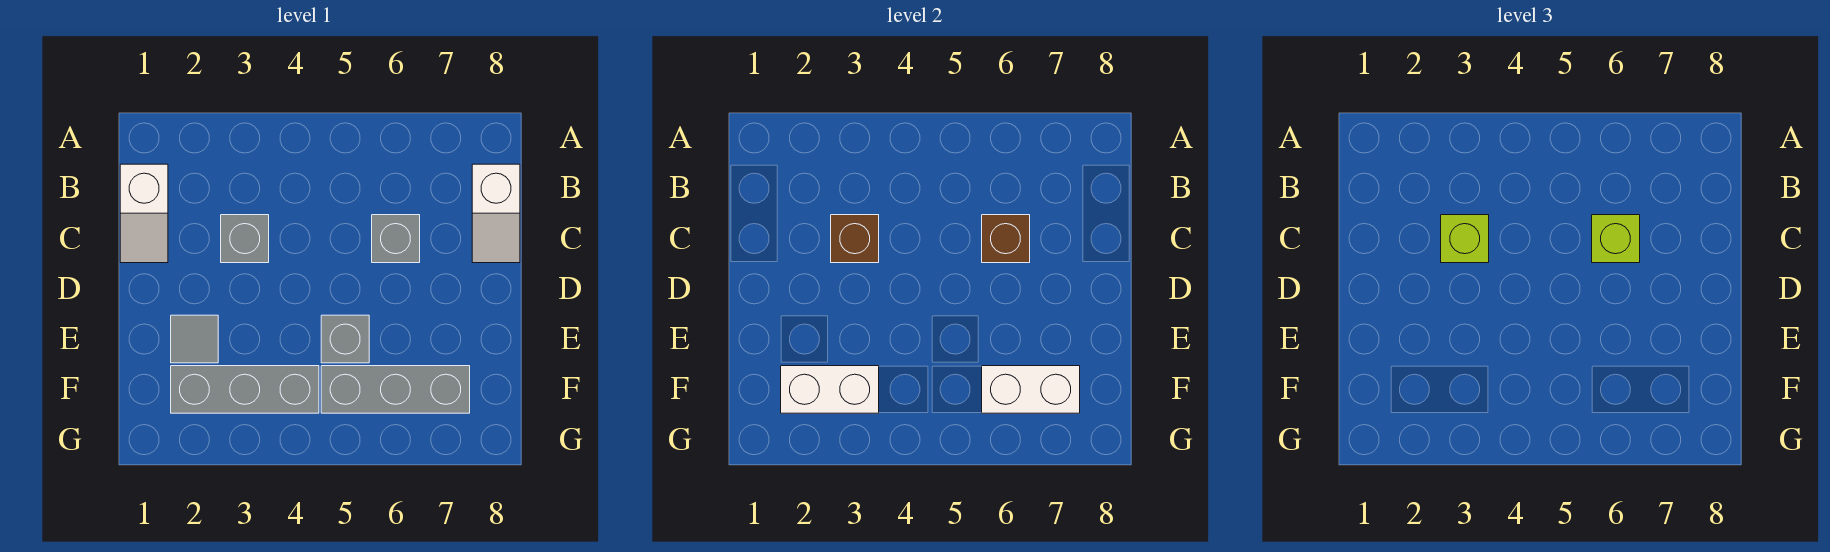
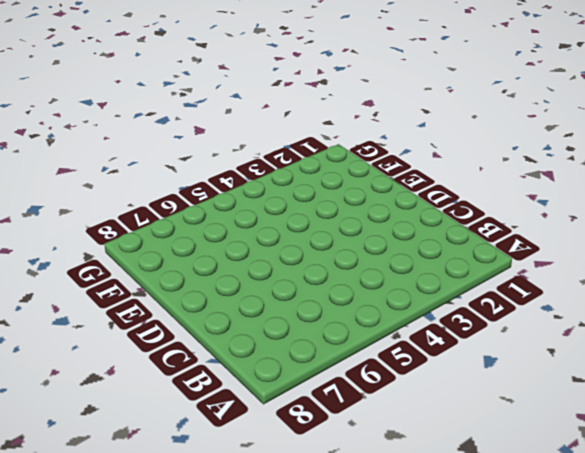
none -> white 1x2 slope [120,164,168,263]
none -> white 1x2 slope [472,164,520,263]
none -> grey 1x1 brick [221,215,269,263]

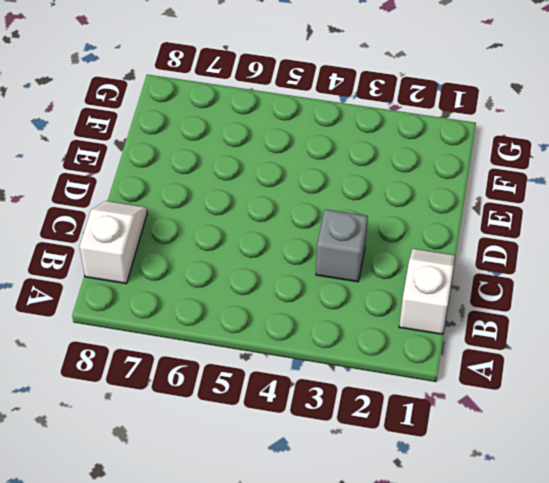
none -> grey 1x1 brick [372,215,420,263]
none -> grey 1x1 tile [171,315,218,363]
none -> grey 1x1 brick [321,315,369,363]

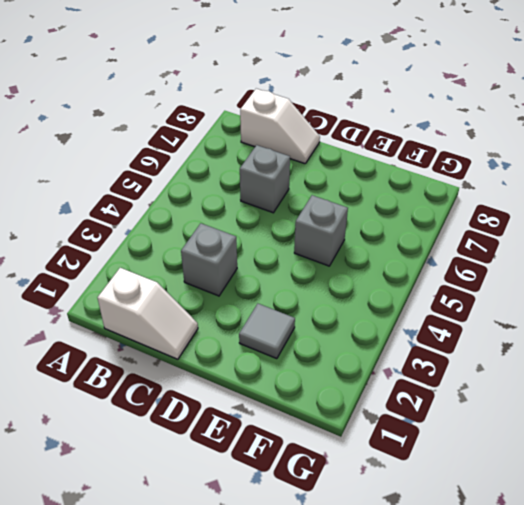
none -> grey 1x3 brick [171,366,319,413]
none -> grey 1x3 brick [321,366,470,413]
none -> brown 1x1 brick [831,215,879,263]

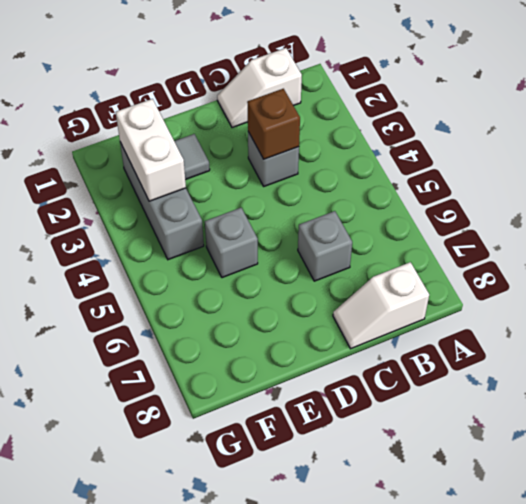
none -> grey 1x3 brick [321,366,470,413]
none -> brown 1x1 brick [982,215,1030,263]
none -> white 1x2 brick [982,366,1080,413]

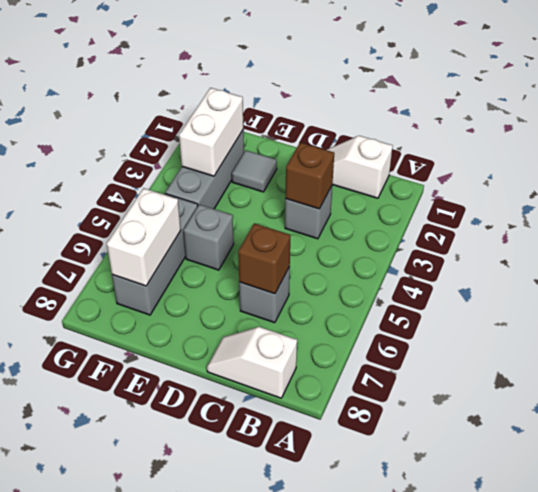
none -> lime 1x1 brick [1441,215,1489,263]
none -> lime 1x1 brick [1592,215,1640,263]

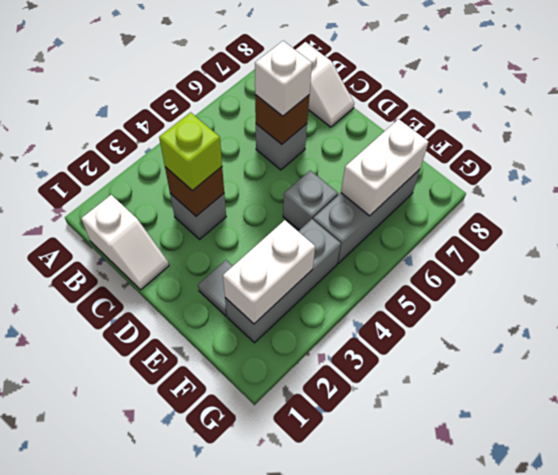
white 1x1 brick [255,41,312,116] -> lime 1x1 brick [1592,215,1640,263]

